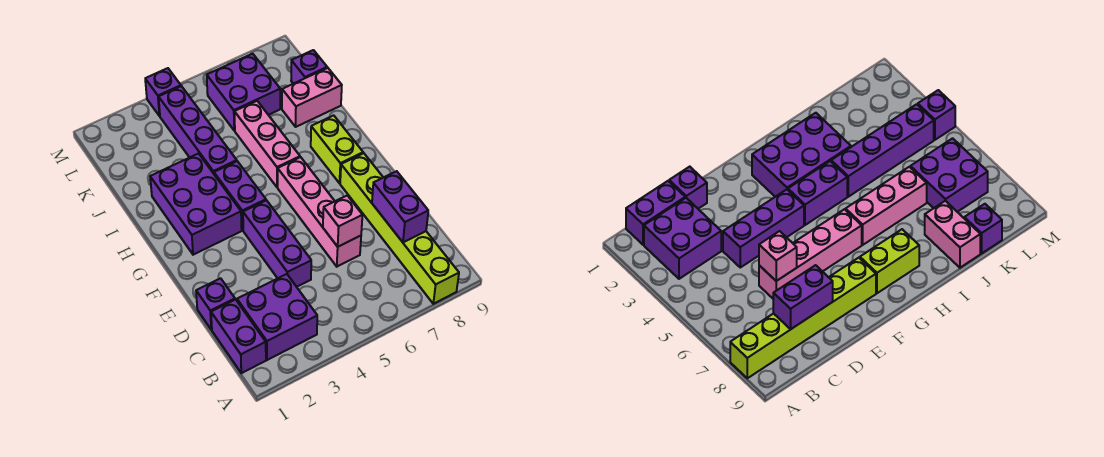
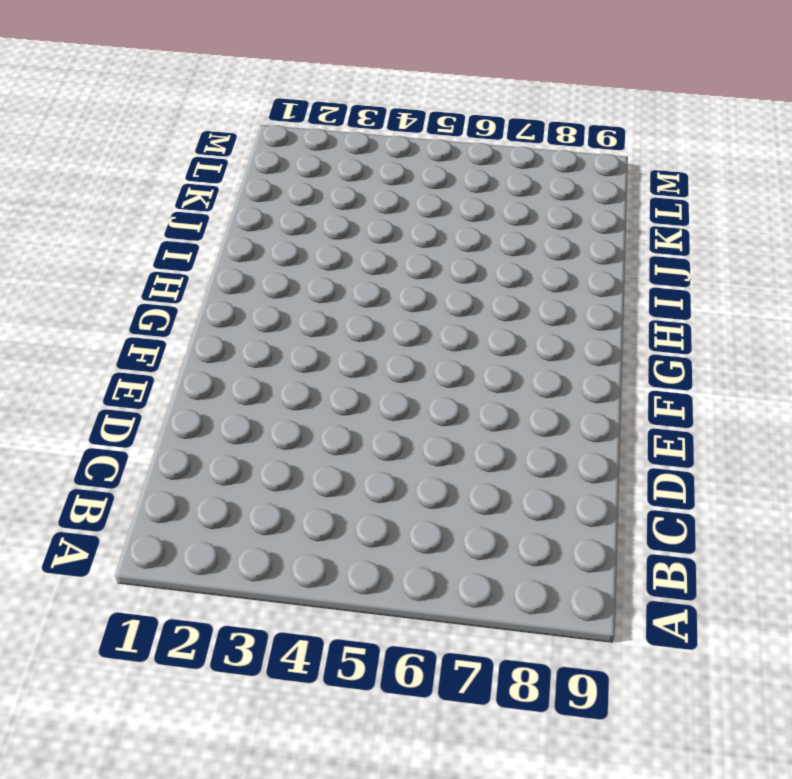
none -> lime 1x6 brick [340,153,459,304]
none -> purple 1x2 brick [211,300,266,373]
none -> purple 2x2 brick [237,274,317,360]

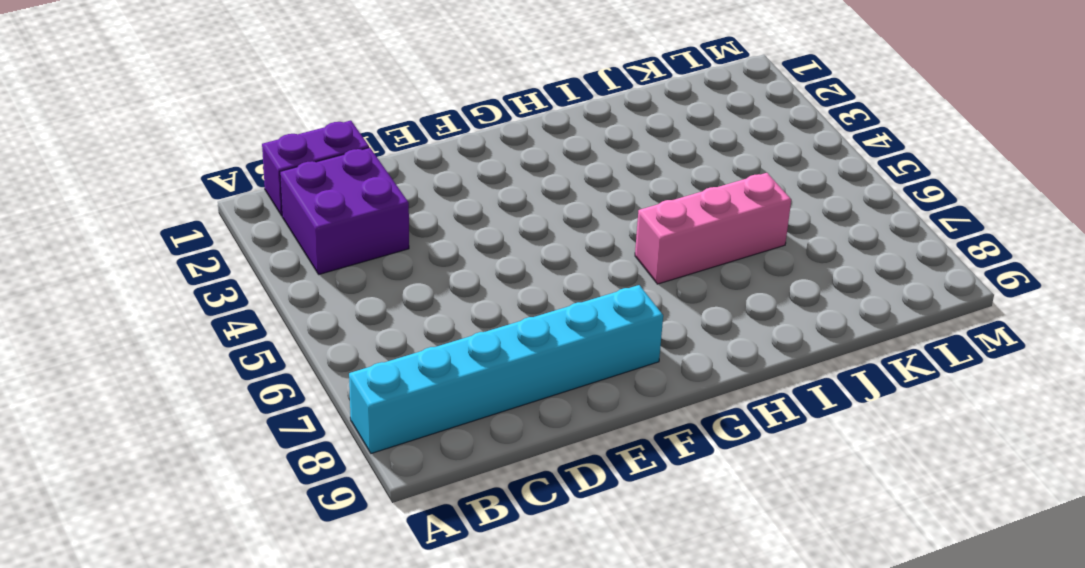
cyan 1x6 brick [349,285,663,454] -> lime 1x6 brick [340,153,459,304]
none -> purple 1x1 brick [196,278,235,330]
none -> purple 1x3 brick [243,200,311,287]
none -> pink 1x4 brick [278,157,361,267]

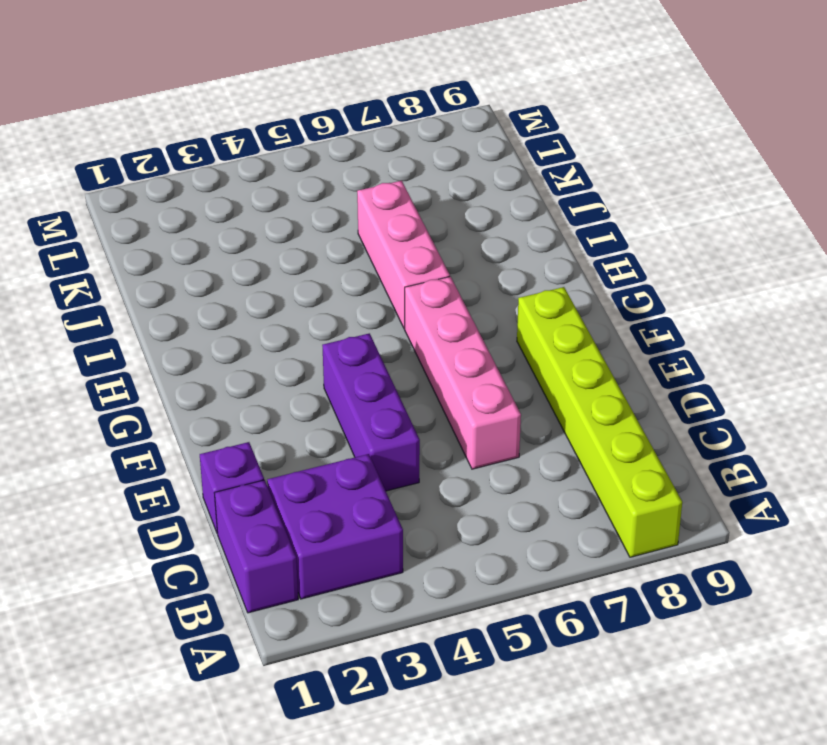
none -> purple 2x3 brick [150,154,242,255]
none -> purple 1x2 brick [214,161,266,230]
none -> lime 1x2 brick [311,115,363,183]

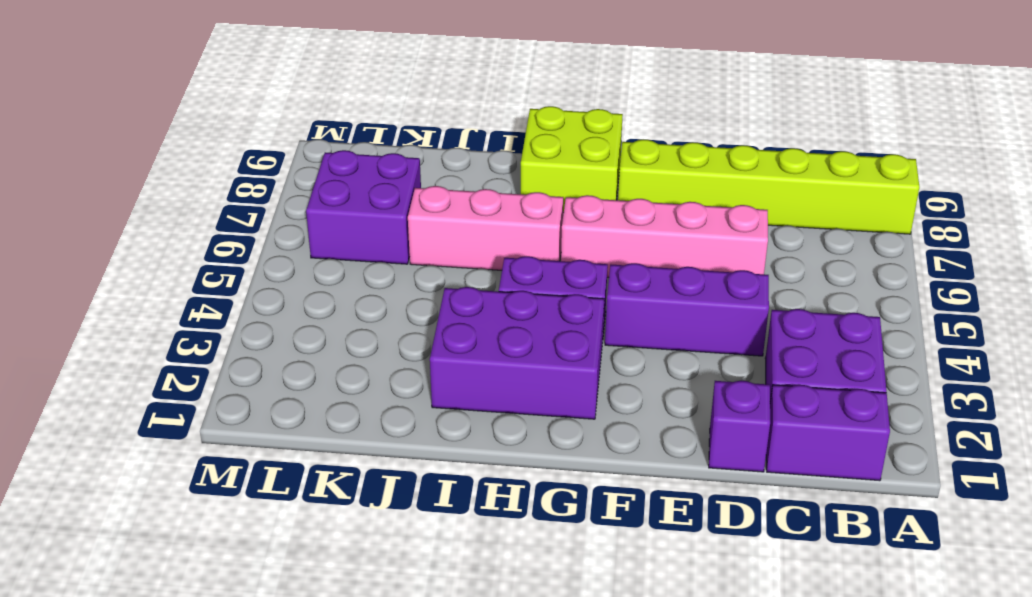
lime 2x2 brick [521,106,623,212] -> lime 1x2 brick [311,115,363,183]
none -> purple 1x4 brick [159,86,237,174]
none -> pink 1x2 brick [282,68,342,127]
none -> purple 1x1 brick [291,50,327,84]

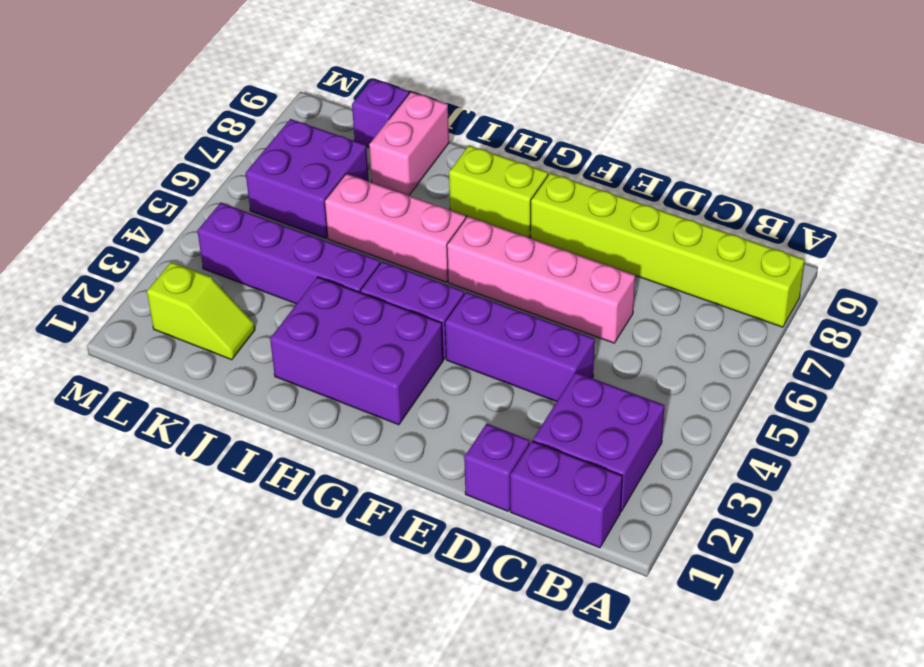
lime 1x2 slope [147,262,255,360] -> none
none -> purple 1x1 brick [145,68,181,116]
none -> purple 1x2 brick [372,171,428,242]
none -> pink 1x1 brick [323,196,362,247]

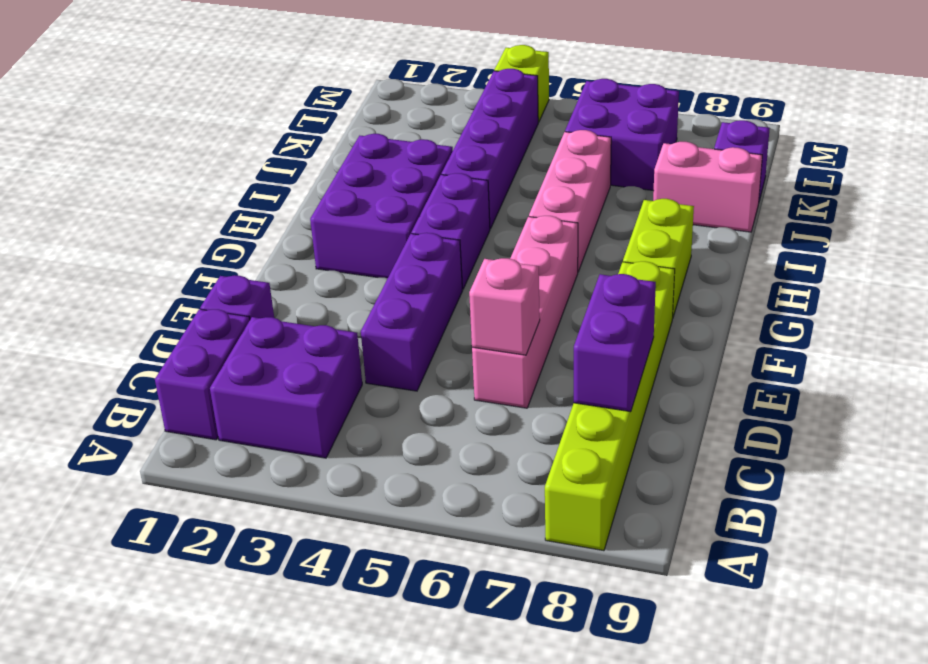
lime 1x1 brick [494,45,549,122] -> purple 1x1 brick [145,68,181,116]

